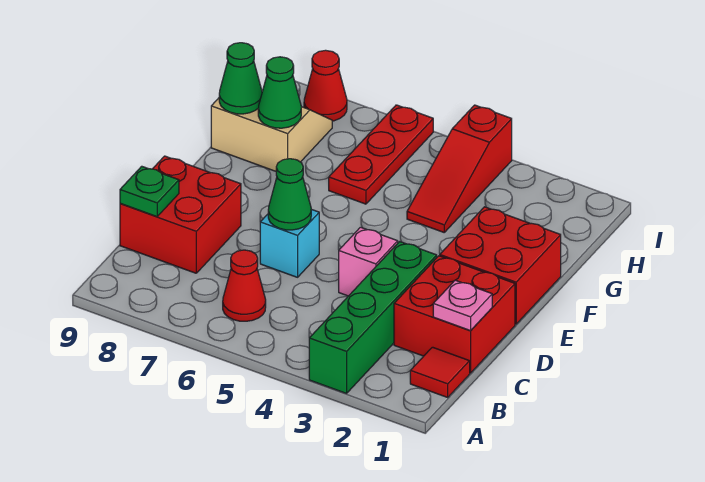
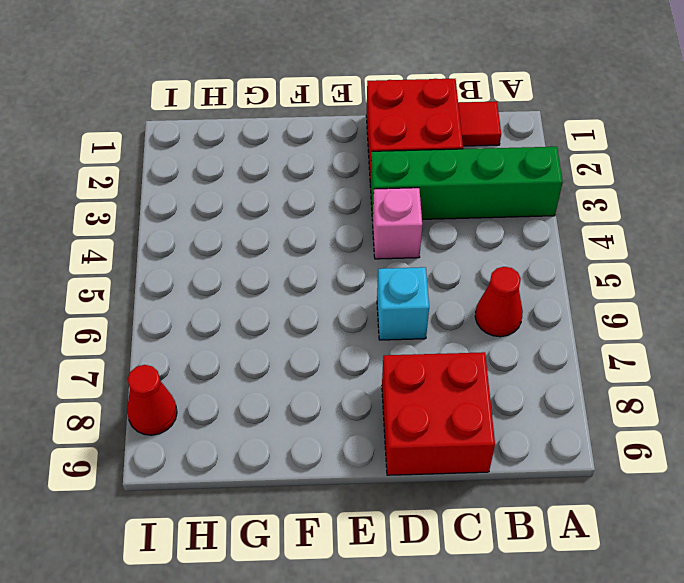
none -> red 2x2 brick [440,207,561,324]
none -> red 1x3 slope [407,105,512,232]
none -> red 1x3 plate [329,105,433,204]

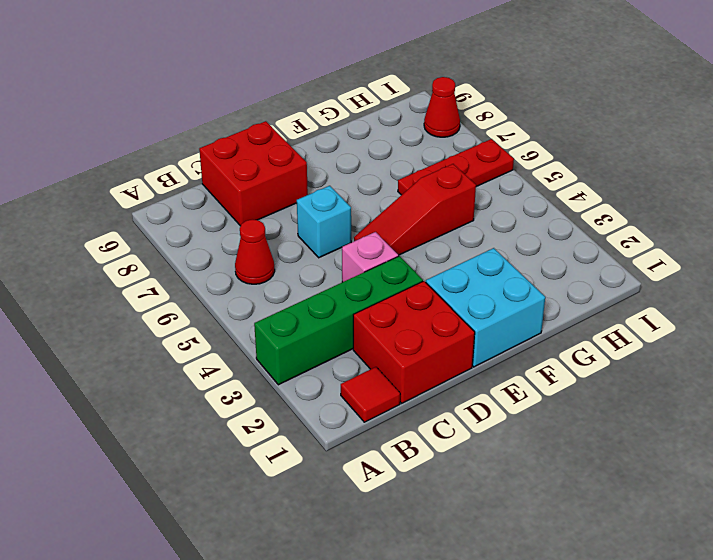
cyan 2x2 brick [426,248,545,367] -> red 2x2 brick [440,207,561,324]
red 1x3 slope [354,164,476,255] -> red 1x3 slope moved to [407,105,512,232]
none -> tan 2x2 slope [211,98,332,171]
none -> pink 1x1 plate [433,280,492,331]
none -> green 1x1 plate [120,166,179,217]

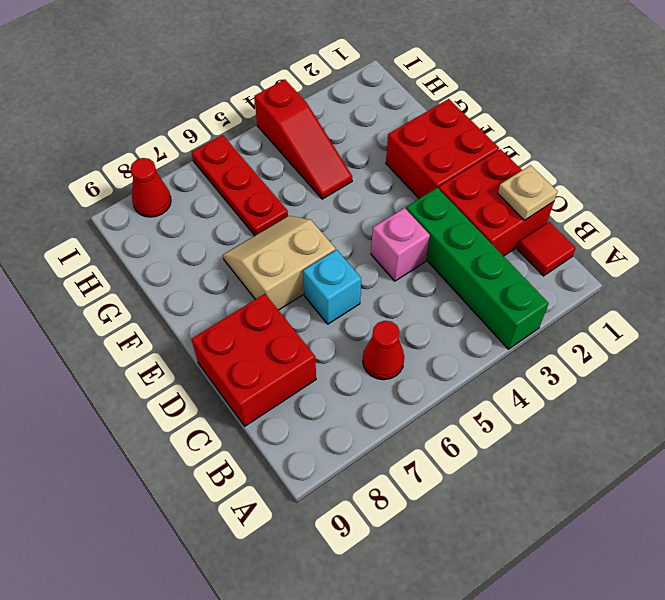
tan 1x1 plate [498,165,558,220] -> pink 1x1 plate [433,280,492,331]
tan 2x2 slope [223,216,335,310] -> tan 2x2 slope moved to [211,98,332,171]
none -> green 1x1 plate [120,166,179,217]
none -> green 1x1 cone [268,159,311,230]
none -> green 1x1 cone [258,57,301,128]

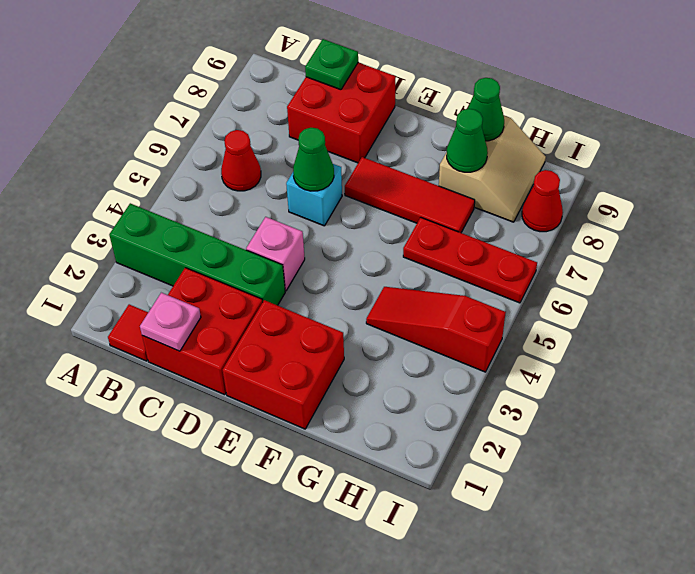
red 1x3 tile [345,157,475,233] -> none

